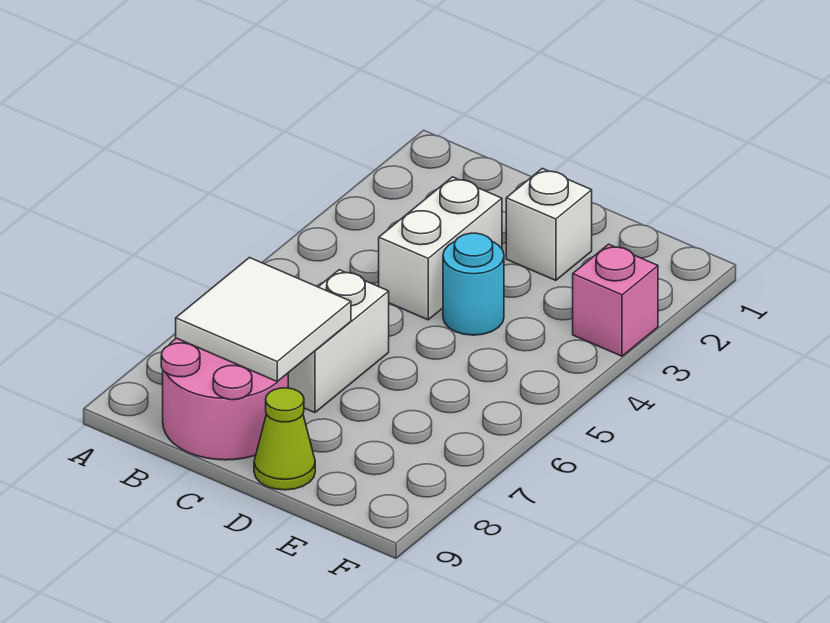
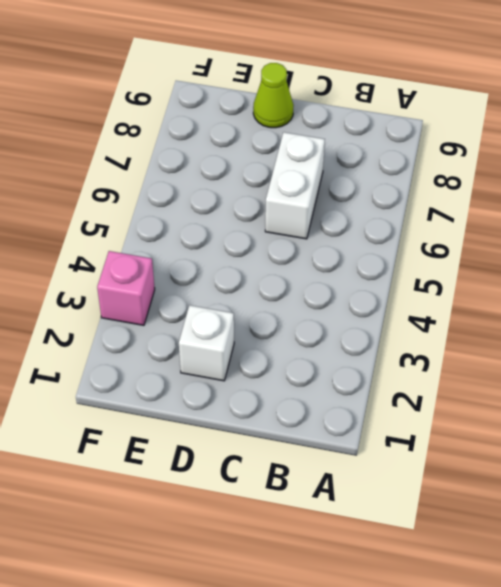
none -> pink 2x2 round brick [161,338,288,460]
none -> white 1x2 brick [379,177,502,320]

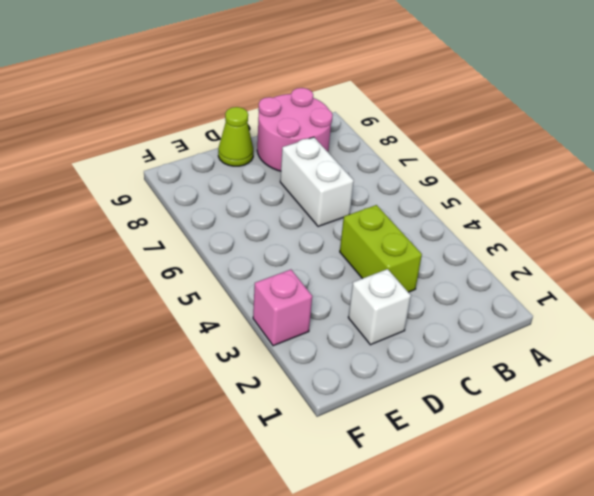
lime 1x2 brick [340,205,422,292] -> white 1x2 brick [379,177,502,320]
none -> cyan 1x1 round brick [443,233,504,335]
none -> white 2x2 tile [176,258,351,382]

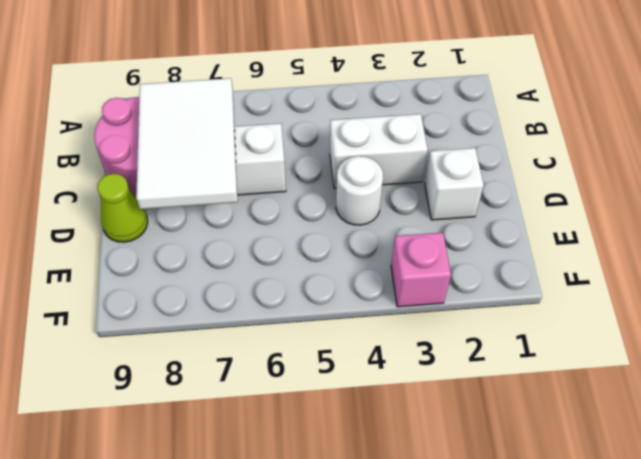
white 2x3 tile [136,78,238,209] -> white 2x2 tile [176,258,351,382]
white 1x1 round brick [336,156,383,225] -> cyan 1x1 round brick [443,233,504,335]

